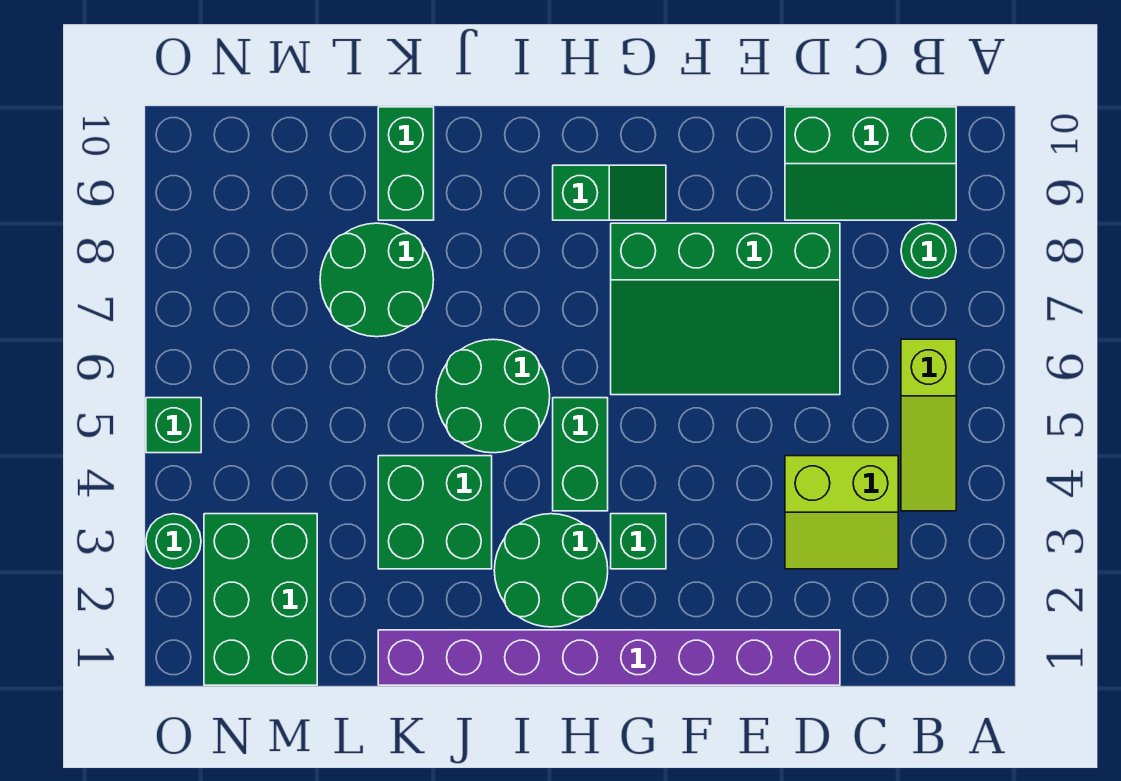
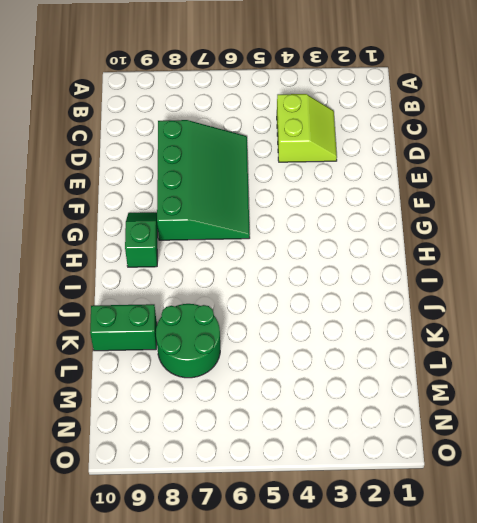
none -> lime 1x3 slope [901,339,956,511]
none -> green 1x1 round brick [901,223,956,279]
none -> green 2x3 slope [785,107,956,220]

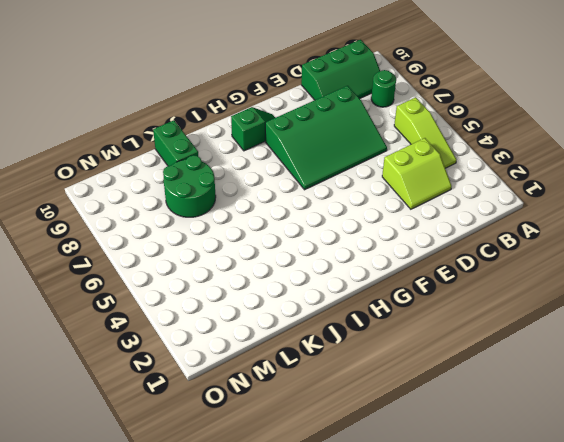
none -> purple 1x8 brick [378,630,840,685]
none -> green 1x1 brick [611,514,666,569]
none -> green 2x2 round brick [494,514,608,627]

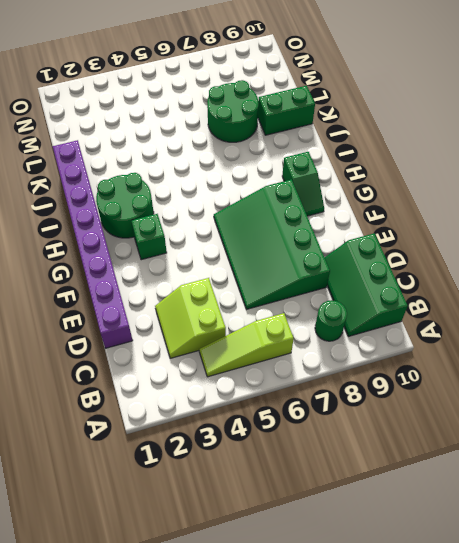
none -> green 1x2 brick [553,398,608,511]
none -> green 2x2 round brick [436,339,550,453]
none -> green 2x2 brick [378,456,492,569]

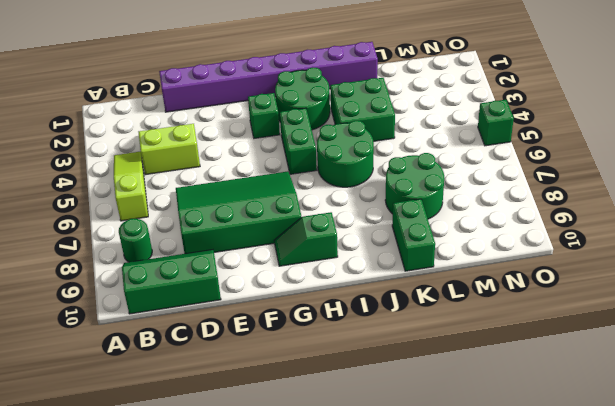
none -> green 2x3 brick [204,514,317,685]
none -> green 1x1 round brick [146,514,201,569]

